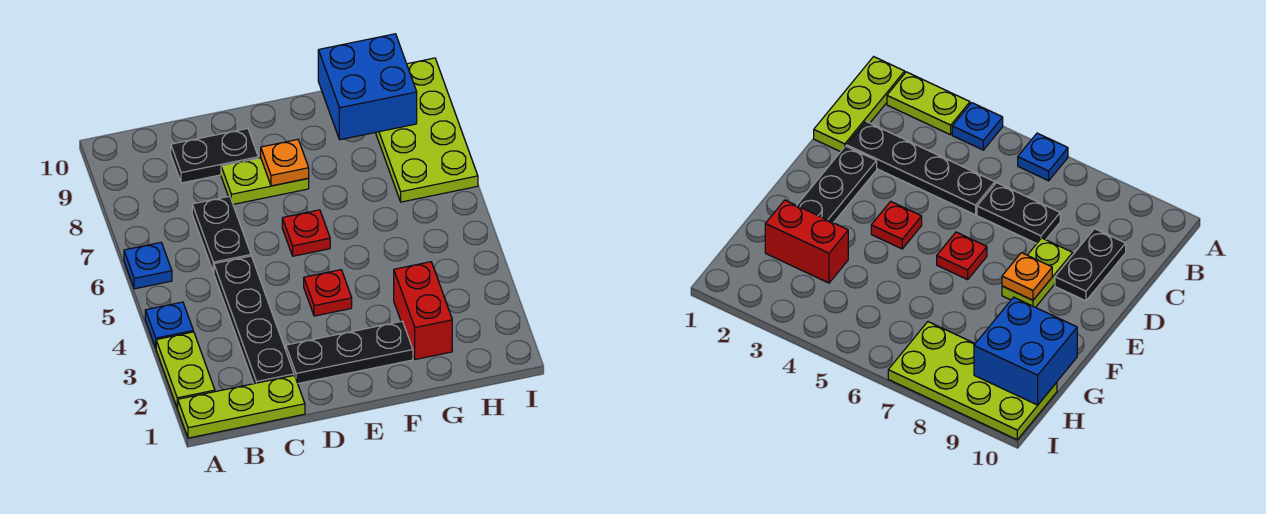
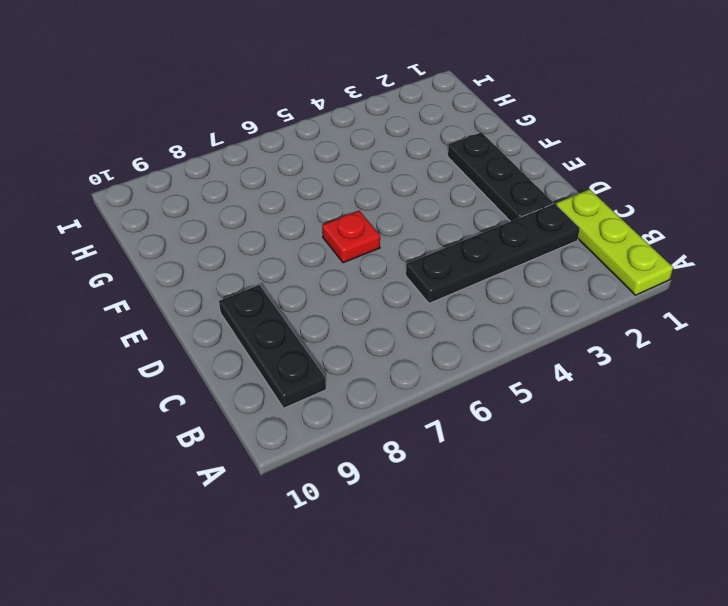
black 1x3 plate [219,285,326,408] -> black 1x2 plate [171,128,258,183]
none -> lime 1x2 plate [156,332,215,408]
none -> blue 1x1 plate [145,302,193,348]
none -> blue 1x1 plate [124,243,172,289]

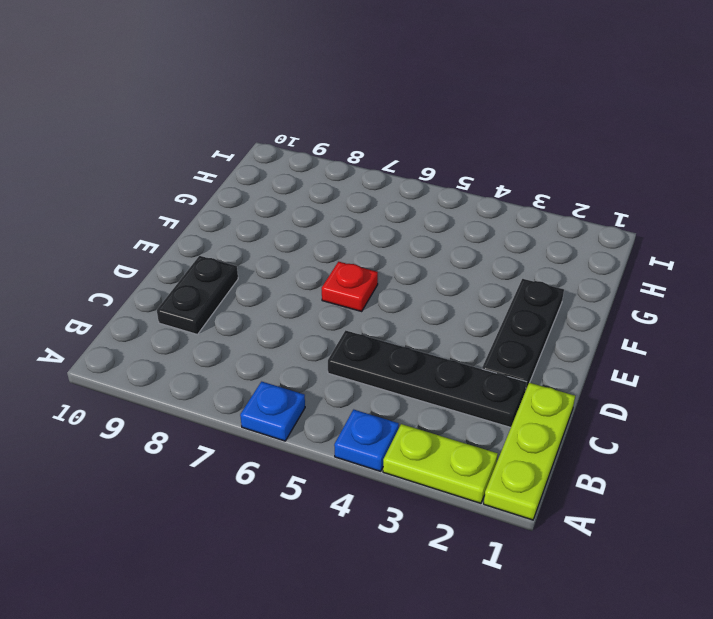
none -> black 1x2 plate [192,196,251,273]
none -> lime 1x2 plate [221,158,309,204]
none -> red 1x1 plate [304,270,352,316]

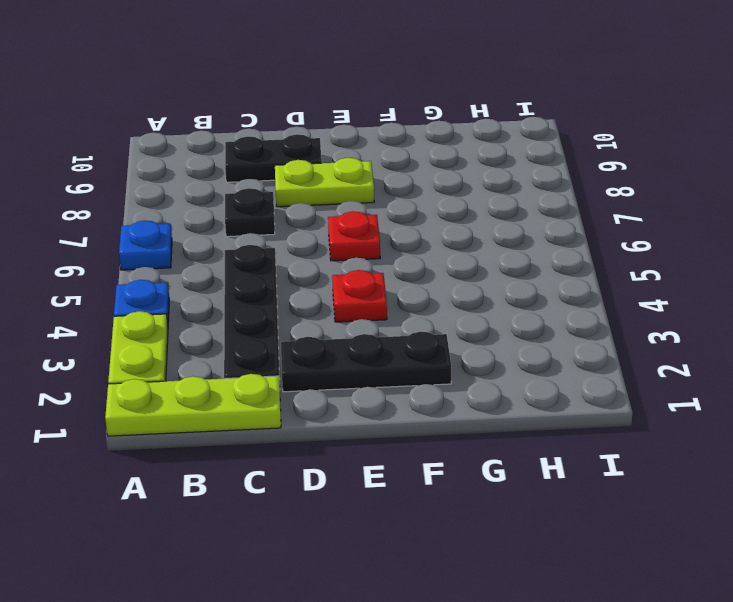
black 1x1 plate [225,188,275,237] -> black 1x2 plate [192,196,251,273]
none -> red 1x2 brick [394,262,452,359]
none -> lime 2x4 plate [376,58,478,202]
none -> orange 1x1 plate [261,140,309,186]

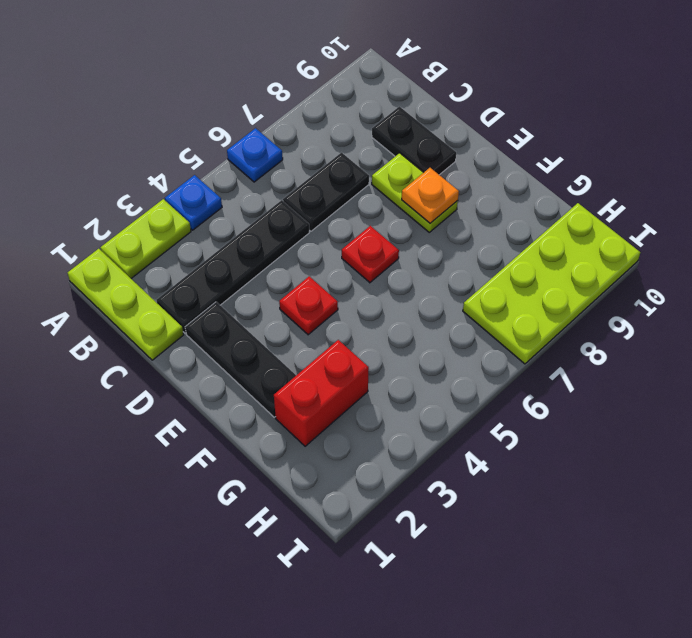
none -> blue 2x2 brick [318,34,417,140]

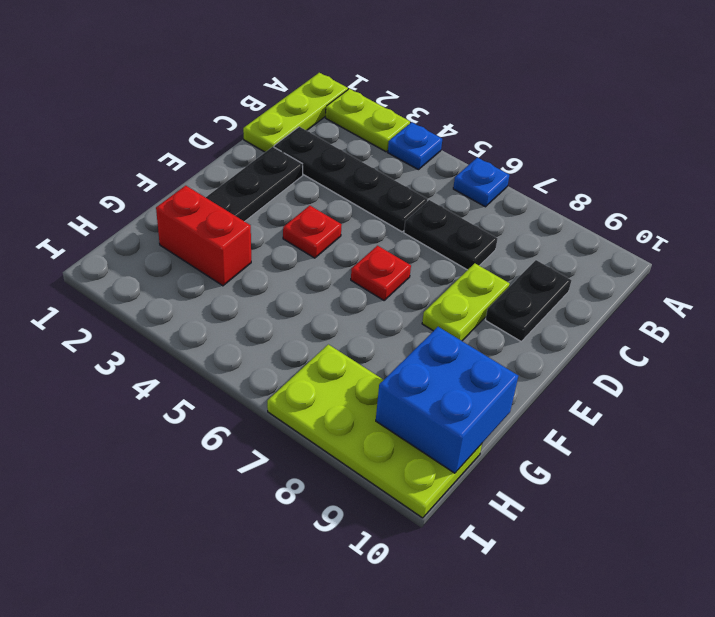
none -> orange 1x1 plate [261,140,309,186]

